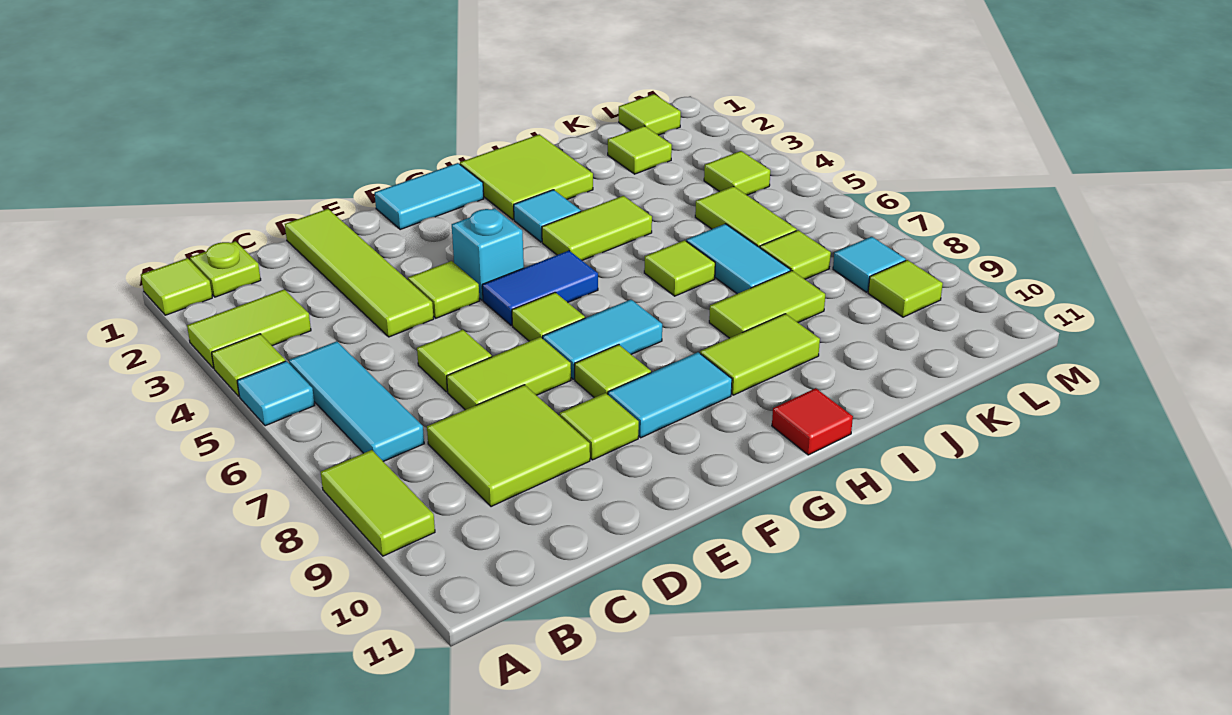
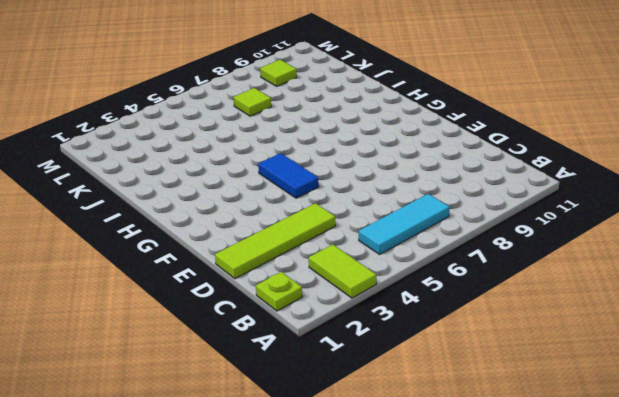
none -> lime 1x1 tile [141,258,212,315]
none -> lime 1x1 tile [212,334,285,396]
none -> cyan 1x1 tile [237,361,315,426]
none -> lime 1x2 tile [321,450,435,556]

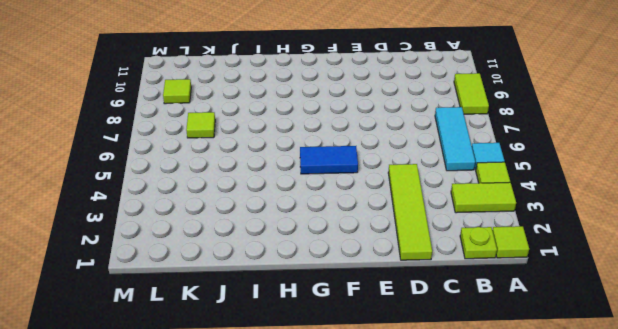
none -> lime 2x2 tile [427,385,590,507]
none -> lime 1x1 tile [417,329,492,392]
none -> lime 1x2 tile [447,337,571,410]
none -> lime 1x1 tile [408,261,480,318]

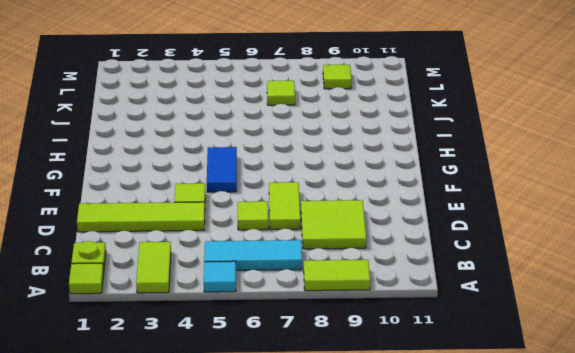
none -> lime 1x1 tile [212,334,285,396]
none -> lime 1x1 tile [560,393,639,460]
none -> cyan 1x2 tile [375,163,484,230]
none -> cyan 1x1 brick [452,208,524,300]

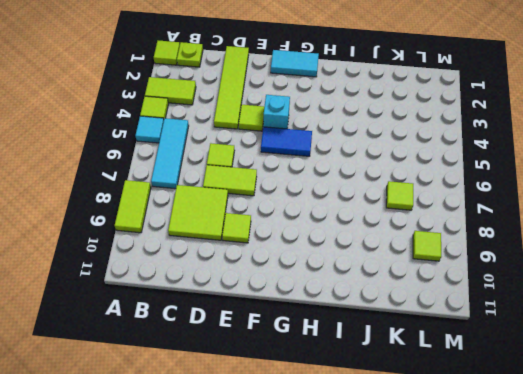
none -> lime 1x1 tile [512,292,585,341]
none -> cyan 1x2 tile [543,299,662,379]
none -> lime 1x1 tile [575,345,651,398]
none -> cyan 1x2 tile [608,352,732,438]

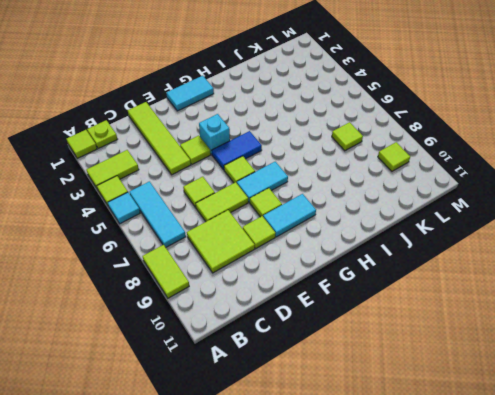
none -> lime 2x2 tile [460,134,593,220]
none -> cyan 1x1 tile [514,190,581,242]
none -> lime 1x2 tile [542,196,652,260]
none -> lime 1x2 tile [700,314,820,395]

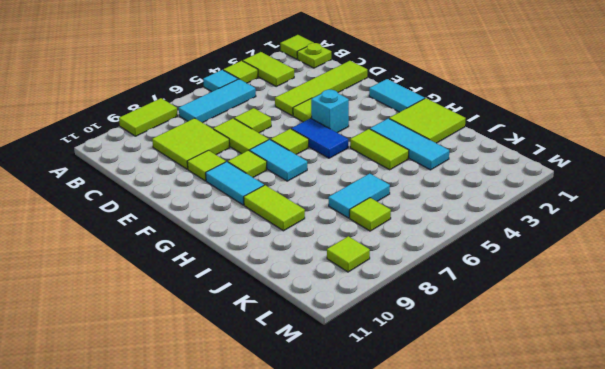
cyan 1x3 tile [370,118,449,170] -> cyan 1x1 tile [514,190,581,242]
none -> red 1x1 tile [772,388,853,455]
none -> lime 1x1 tile [644,240,715,296]
none -> lime 1x2 tile [709,271,825,338]
none -> lime 1x1 tile [608,126,672,174]

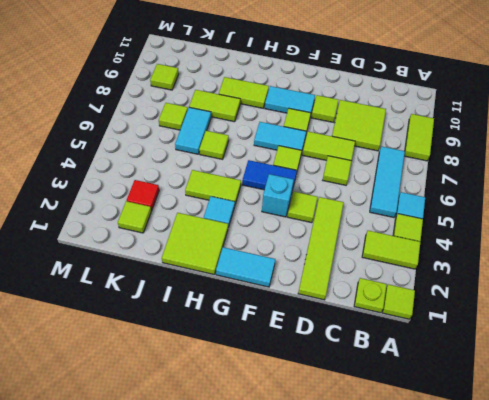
red 1x1 tile [127,180,159,211] -> red 1x1 tile moved to [772,388,853,455]
none -> lime 1x2 tile [695,186,797,248]
none -> lime 1x1 tile [619,94,681,135]
none -> lime 1x1 tile [704,151,770,195]
none -> cyan 1x1 tile [833,237,906,292]

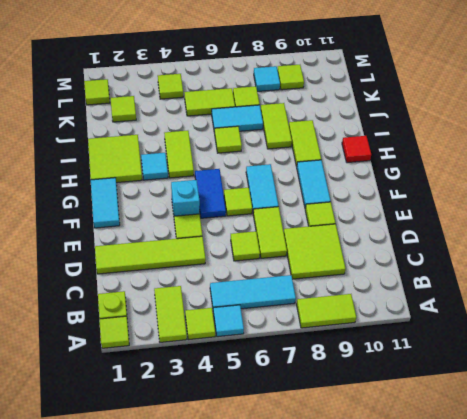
none -> lime 1x1 tile [575,345,651,398]

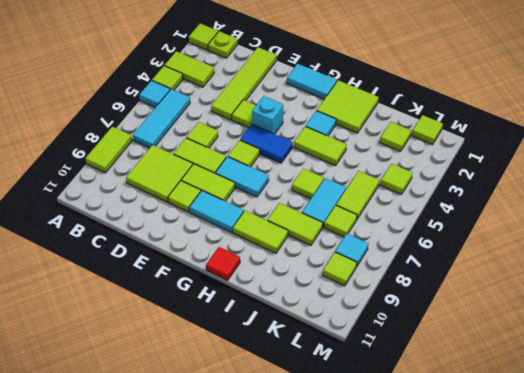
lime 1x2 tile [181,164,235,201] -> lime 1x1 tile [575,345,651,398]

